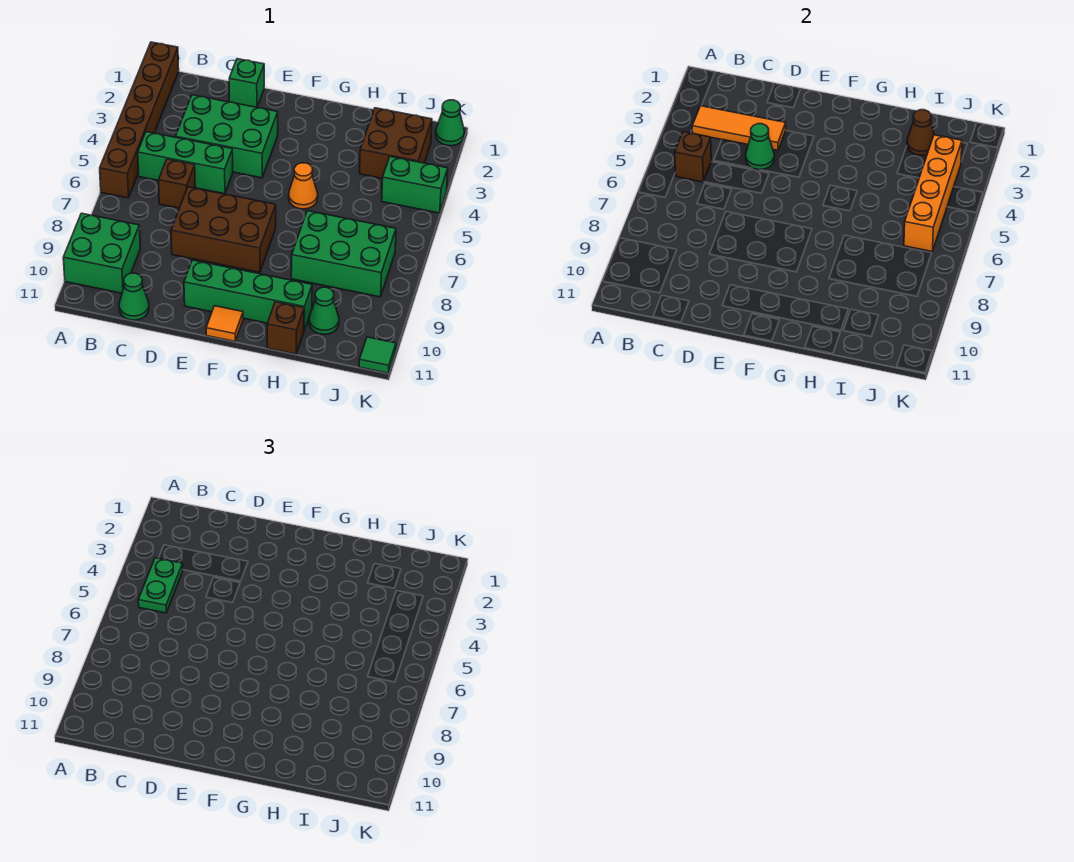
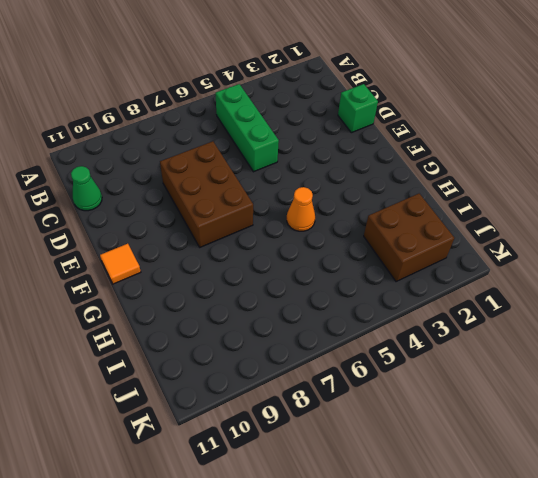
none -> brown 1x6 brick [100,42,179,198]
none -> green 2x2 brick [63,213,140,293]
none -> green 2x3 brick [176,95,278,178]

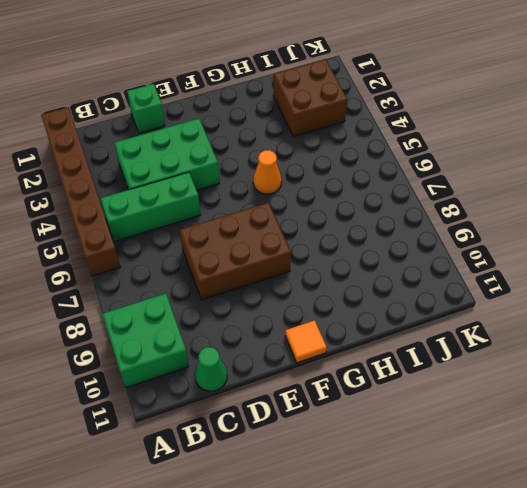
none -> brown 1x1 brick [159,159,195,208]
none -> green 1x4 brick [184,260,312,330]
none -> green 2x3 brick [291,211,396,297]

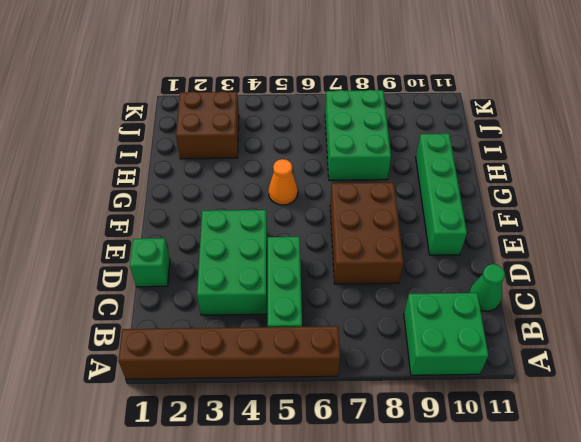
none -> brown 1x1 brick [159,159,195,208]
none -> orange 1x1 tile [206,306,243,341]
none -> brown 1x1 brick [267,302,304,354]

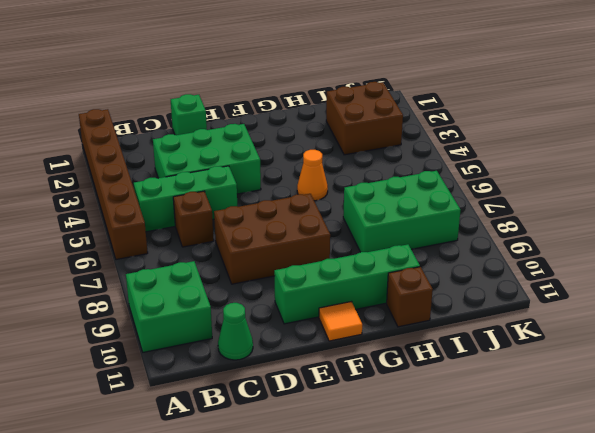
none -> green 1x1 cone [309,287,339,334]
none -> green 1x2 brick [382,157,448,213]
none -> green 1x1 cone [436,100,464,146]

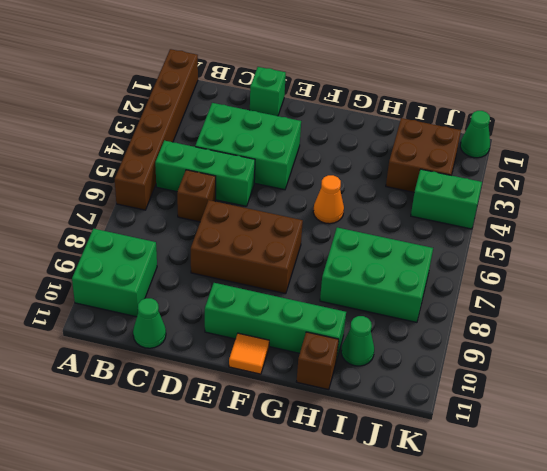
none -> green 1x1 tile [359,337,396,373]
none -> orange 1x3 tile [692,106,786,150]
none -> brown 1x1 brick [675,132,711,182]

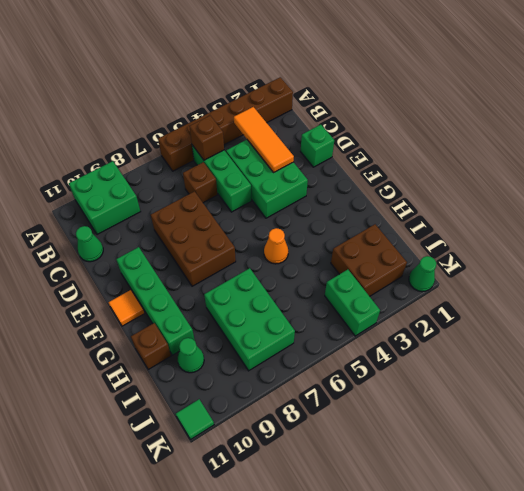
none -> green 1x1 cone [746,124,774,170]
none -> brown 1x1 cone [907,110,934,155]
none -> orange 1x4 brick [904,135,962,251]

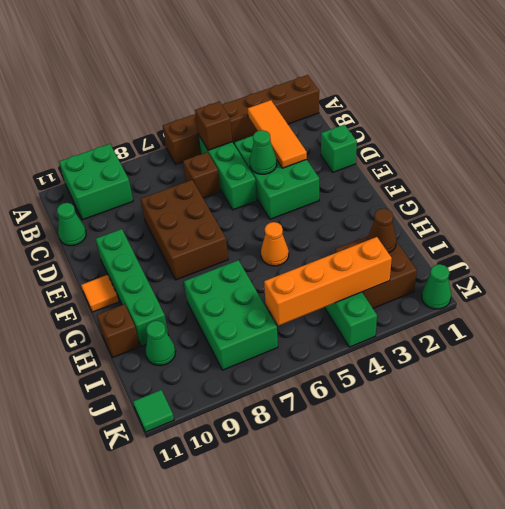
none -> green 1x2 plate [138,558,183,613]

